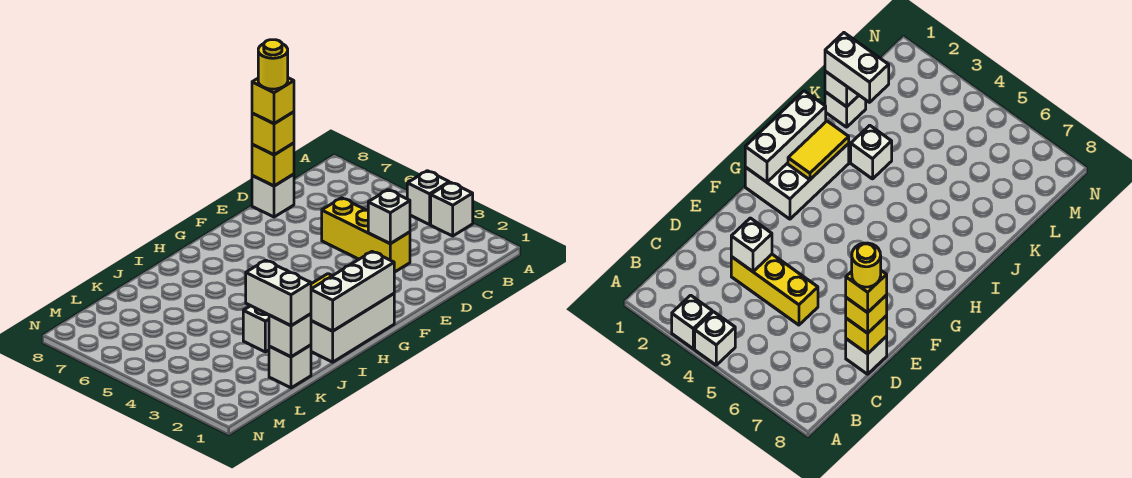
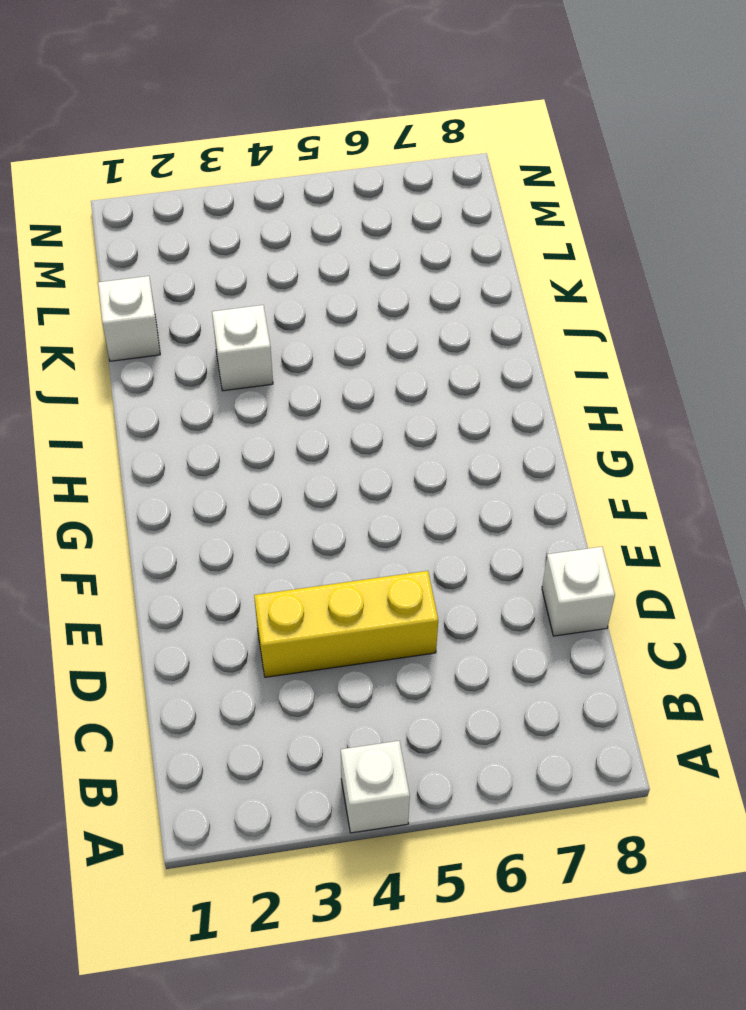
none -> white 1x1 brick [431,182,473,236]
none -> white 2x3 brick [311,294,394,362]
none -> white 1x1 brick [368,190,410,244]

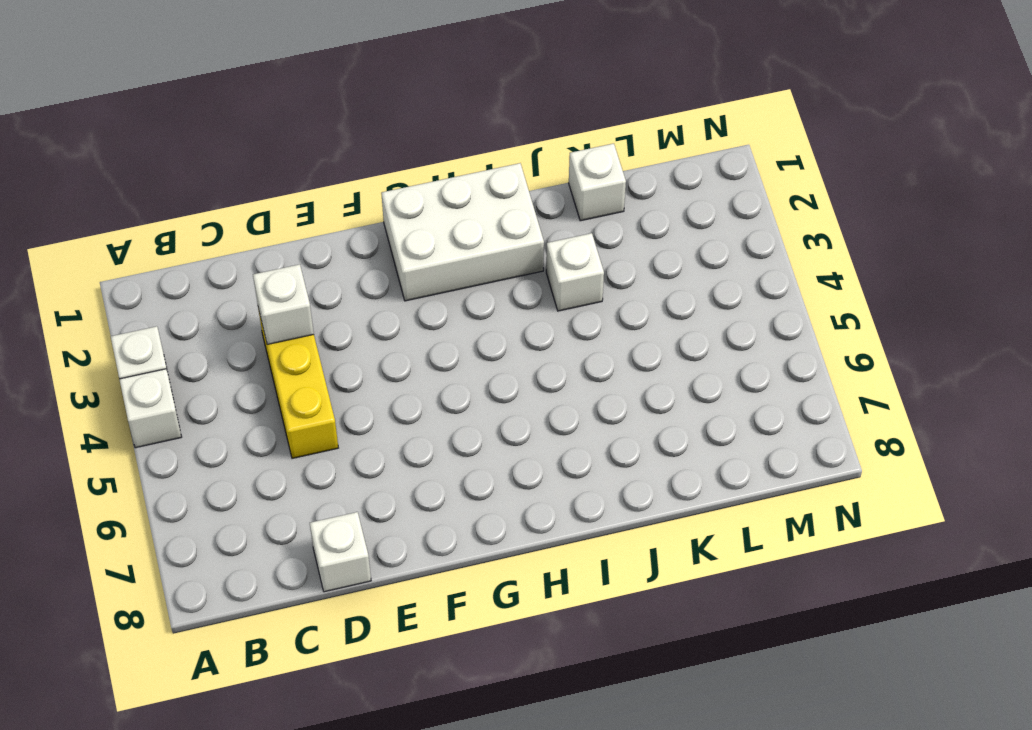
none -> yellow 1x1 brick [252,143,294,186]
none -> white 1x3 brick [311,252,394,331]
none -> yellow 1x2 tile [788,121,849,180]

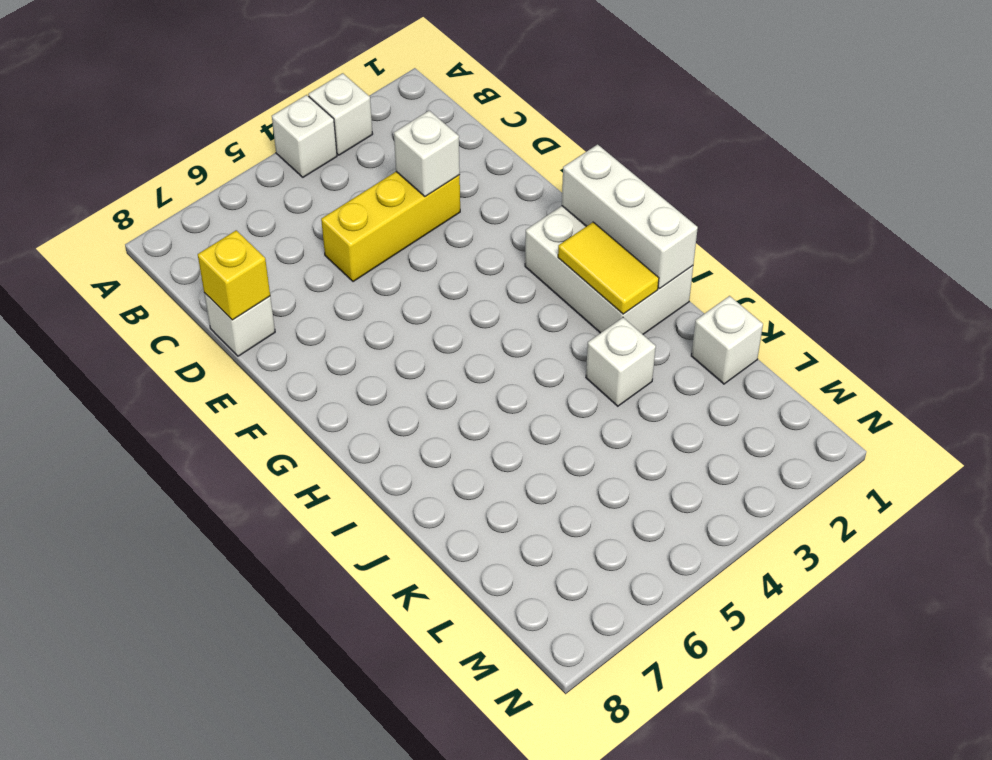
none -> white 1x1 brick [269,314,311,357]
none -> yellow 1x1 brick [252,112,294,155]
none -> white 1x2 brick [246,260,311,326]

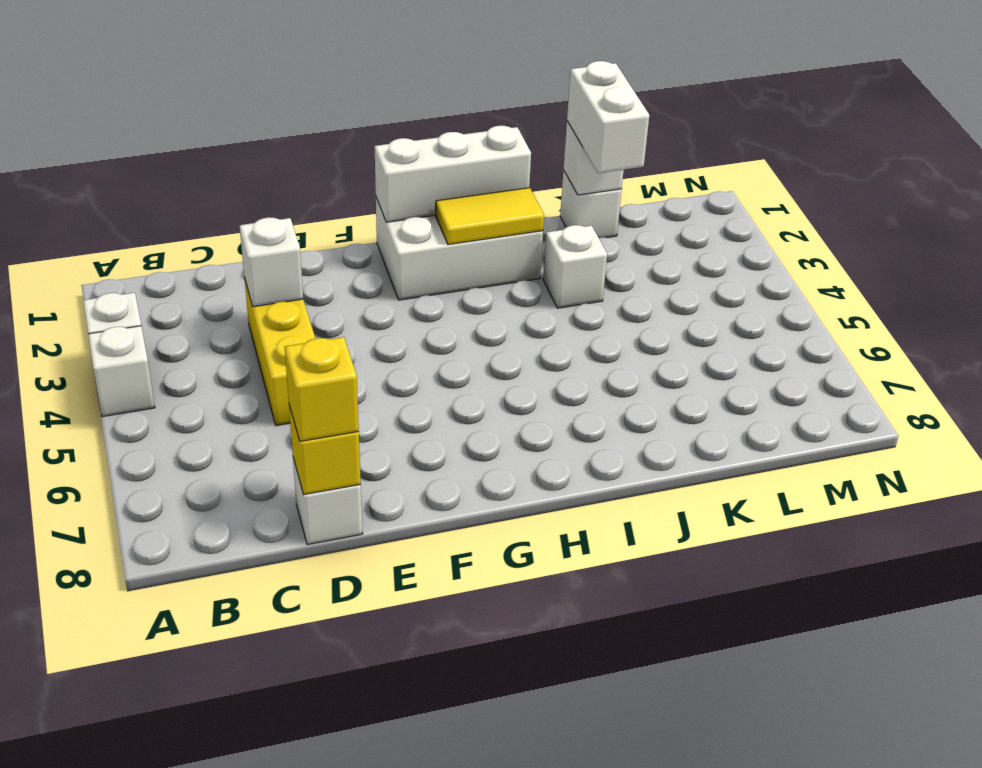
none -> yellow 1x1 brick [252,78,294,124]
none -> yellow 1x1 round brick [258,40,288,89]

